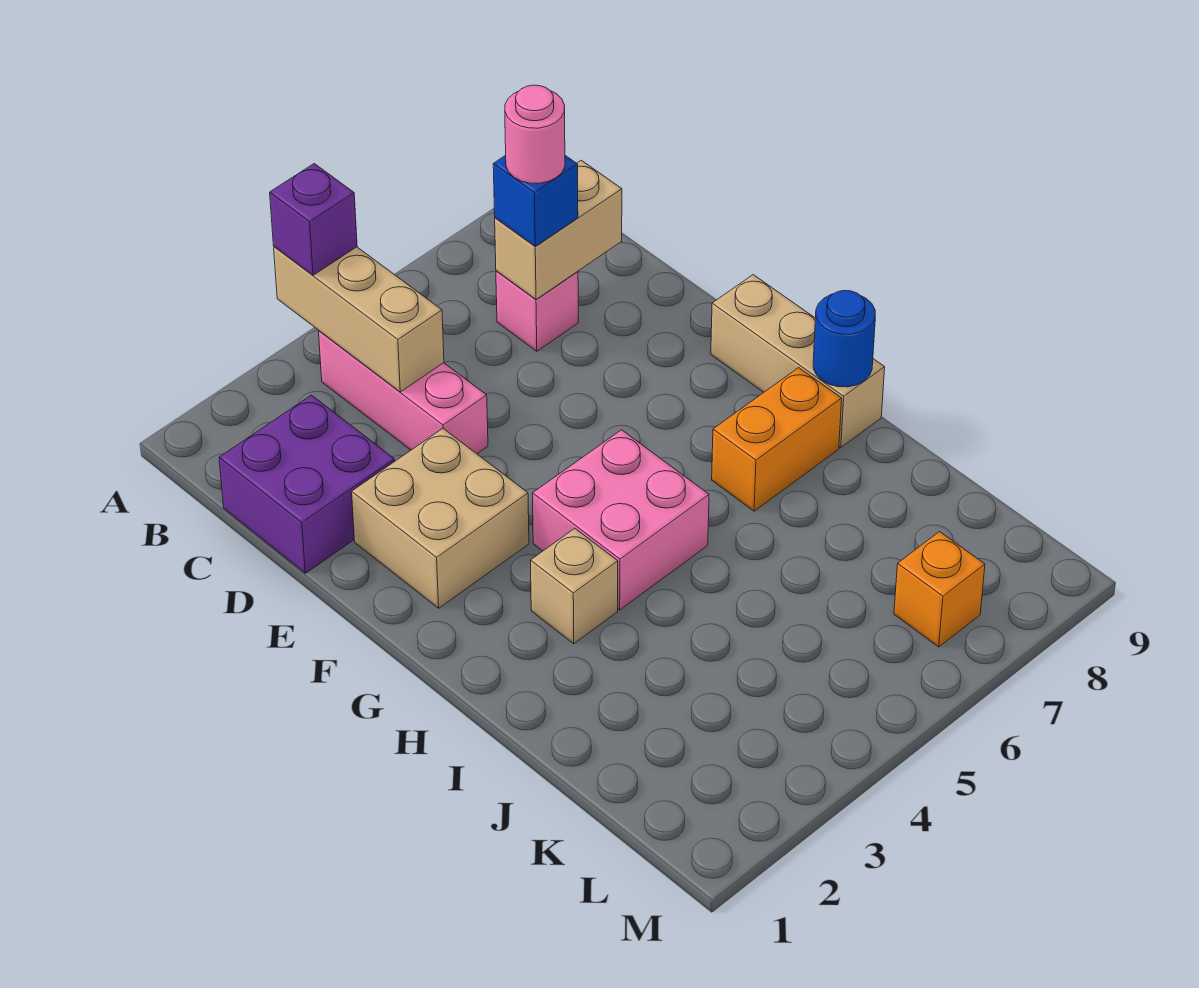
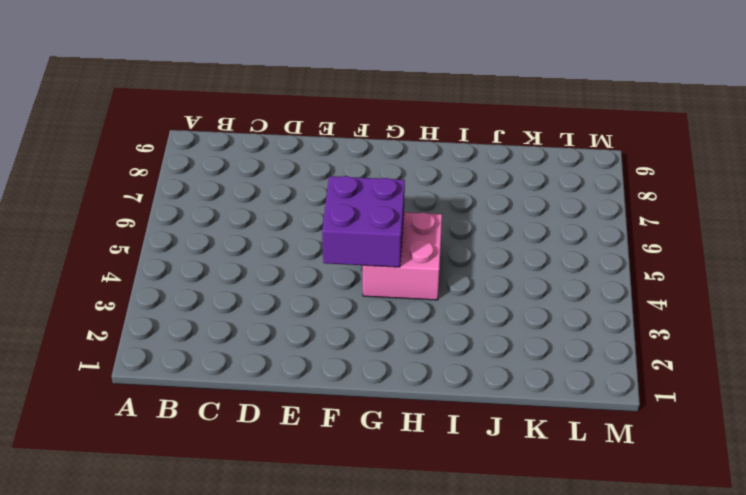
purple 2x2 brick [322,176,405,267] -> purple 2x2 brick moved to [219,395,395,573]
none -> pink 1x3 brick [319,331,488,454]
none -> pink 1x1 brick [496,271,578,351]
none -> tan 2x2 brick [352,429,529,608]

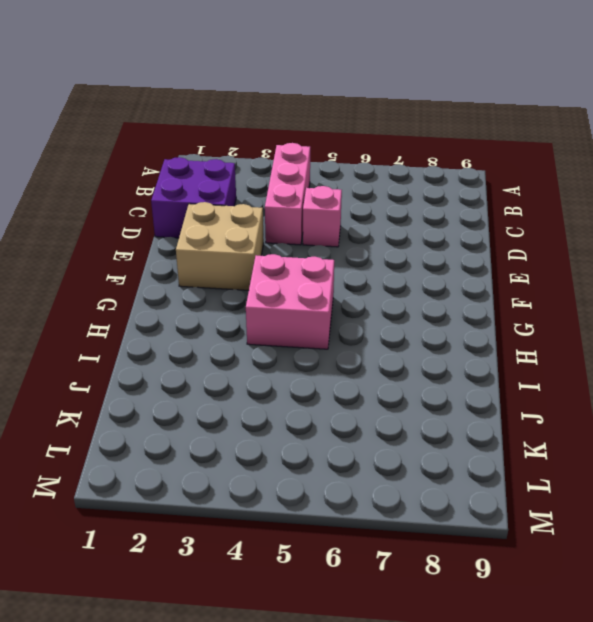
pink 1x1 brick [303,186,342,247] -> pink 1x1 brick moved to [496,271,578,351]
none -> tan 1x3 brick [711,275,885,447]
none -> tan 1x1 brick [530,528,618,644]
none -> orange 1x2 brick [712,368,842,511]

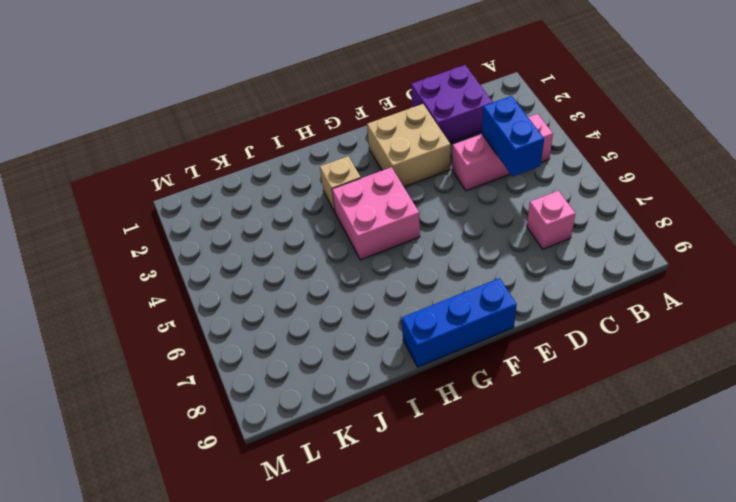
blue 1x2 brick [482,96,544,177] -> tan 1x3 brick [274,247,444,392]
blue 1x3 brick [402,278,517,367] -> tan 1x3 brick [711,275,885,447]
none -> orange 1x2 brick [712,368,842,511]
none -> orange 1x1 brick [894,532,985,647]
none -> tan 1x2 brick [495,160,622,299]

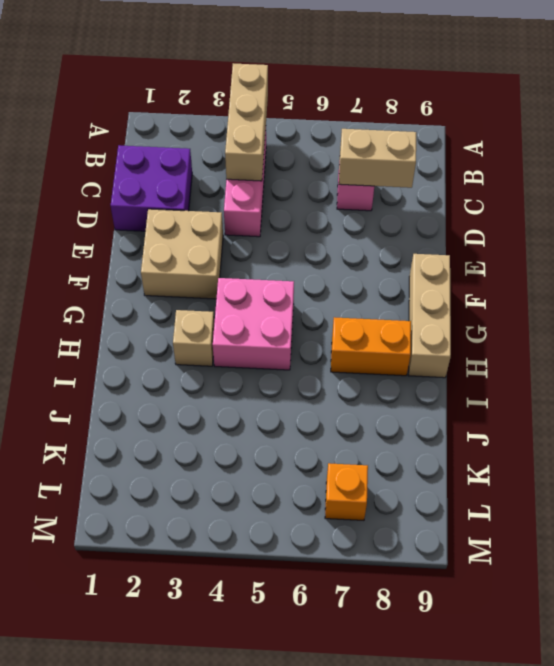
none -> blue 1x1 round brick [813,290,875,387]
none -> purple 1x1 brick [270,164,357,275]
none -> blue 1x1 brick [493,155,578,246]

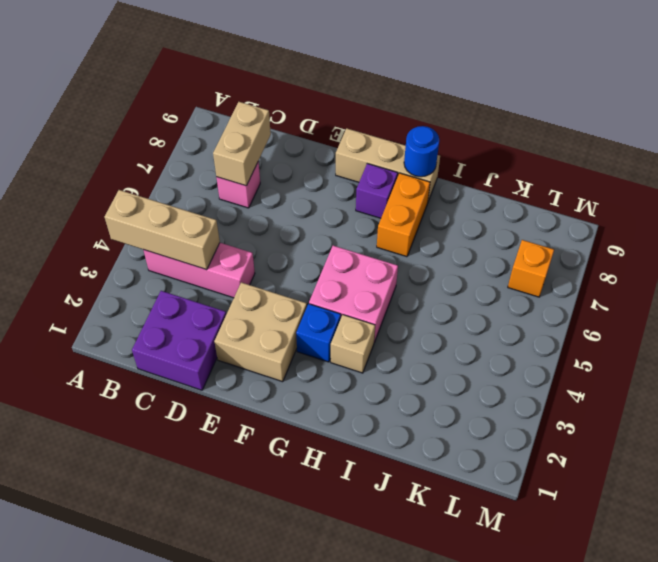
blue 1x1 brick [296,304,341,362] -> blue 1x1 brick moved to [493,155,578,246]
purple 1x1 brick [356,164,398,218] -> purple 1x1 brick moved to [270,164,357,275]
none -> pink 1x1 round brick [505,85,565,183]

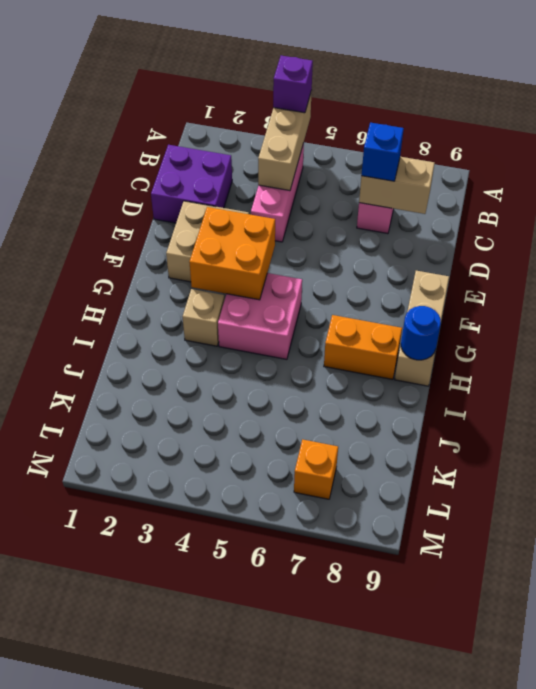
orange 2x2 brick [189,207,275,300] -> none
none -> pink 1x1 round brick [505,85,565,183]

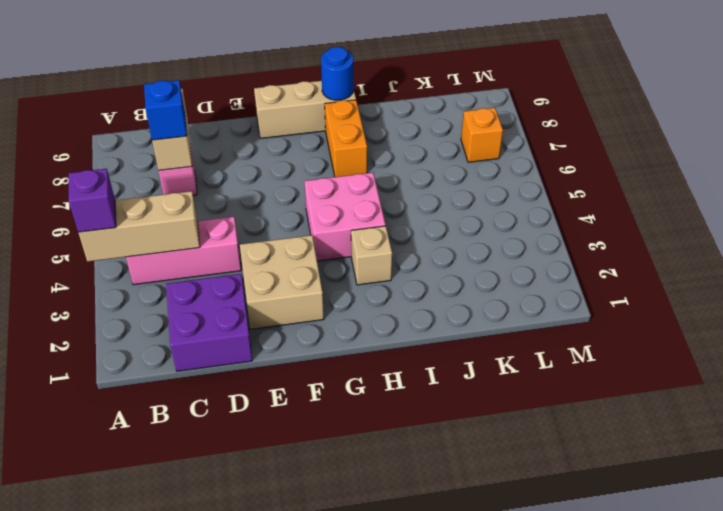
none -> pink 1x1 round brick [505,85,565,183]

